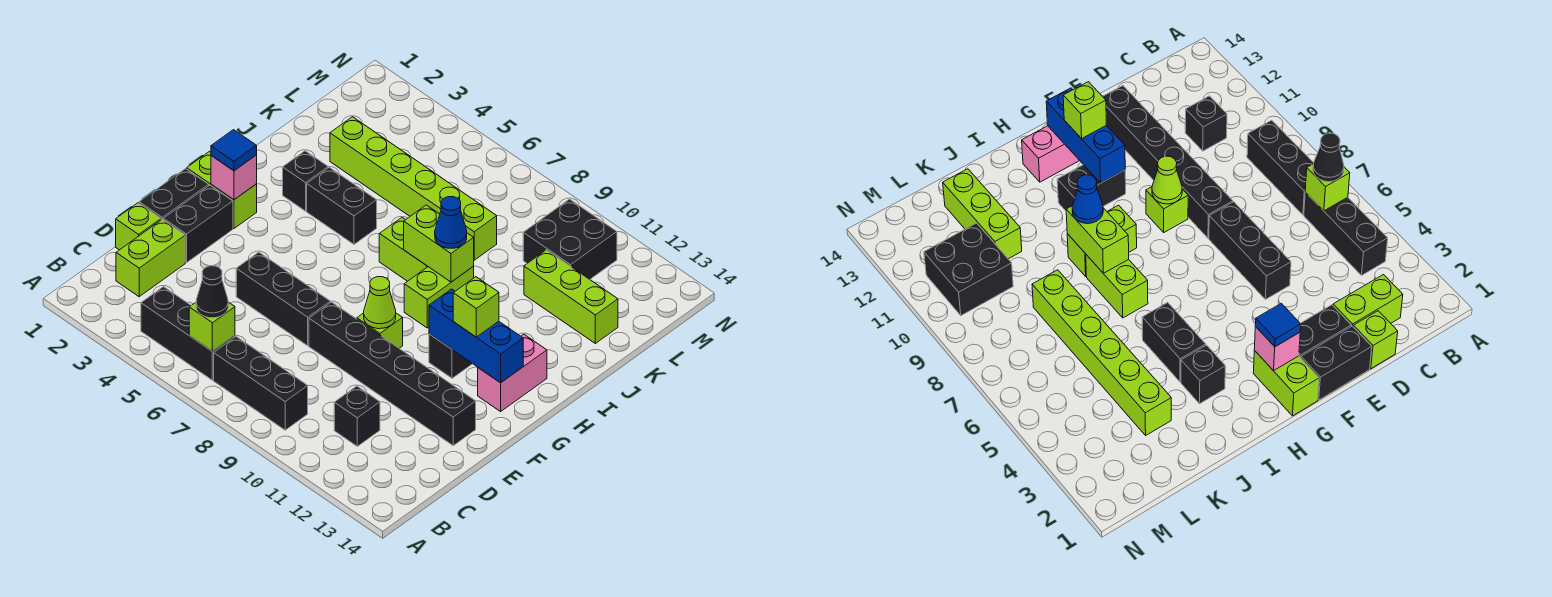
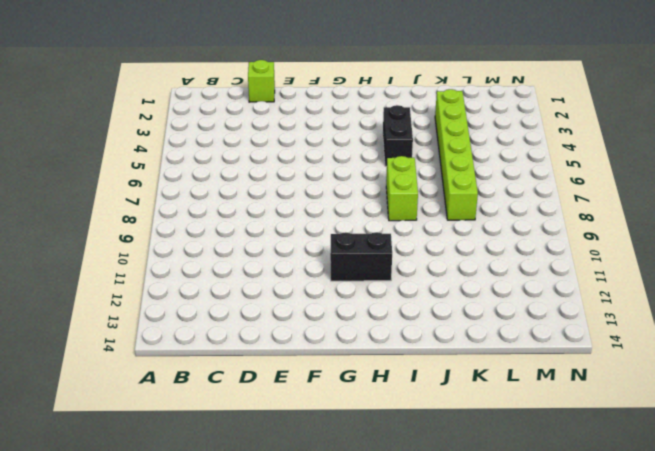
none -> black 1x3 brick [141,287,235,380]
none -> black 1x3 brick [214,337,308,430]
none -> lime 1x2 brick [116,219,185,297]

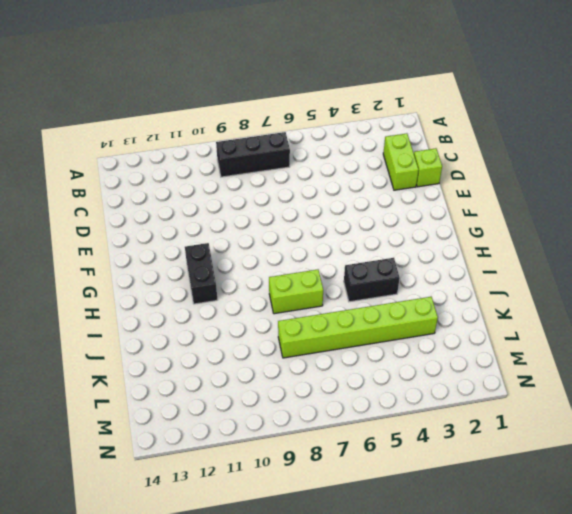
none -> black 1x3 brick [141,287,235,380]
none -> black 1x1 brick [334,386,380,446]
none -> black 1x2 brick [139,169,209,220]

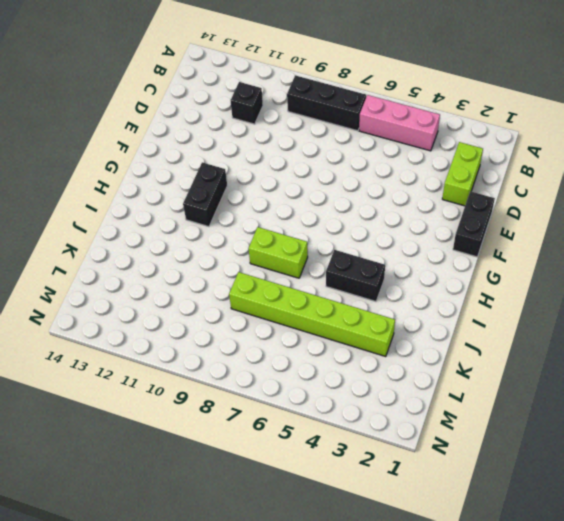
pink 1x3 brick [359,95,440,151] -> black 1x3 brick [141,287,235,380]
none -> lime 1x1 brick [116,203,161,250]
none -> black 1x2 brick [164,185,233,263]
none -> black 1x3 brick [236,252,330,346]

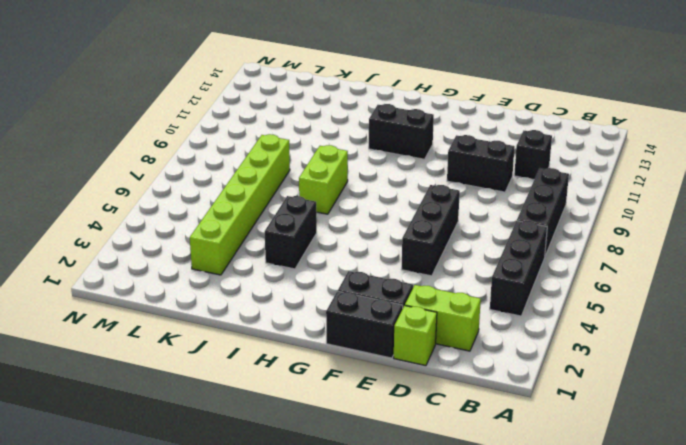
black 1x2 brick [447,135,515,192] -> black 1x6 brick [309,302,476,445]
none -> lime 1x1 brick [357,313,403,348]
none -> lime 1x2 brick [187,152,257,228]
none -> pink 1x2 brick [478,334,547,411]

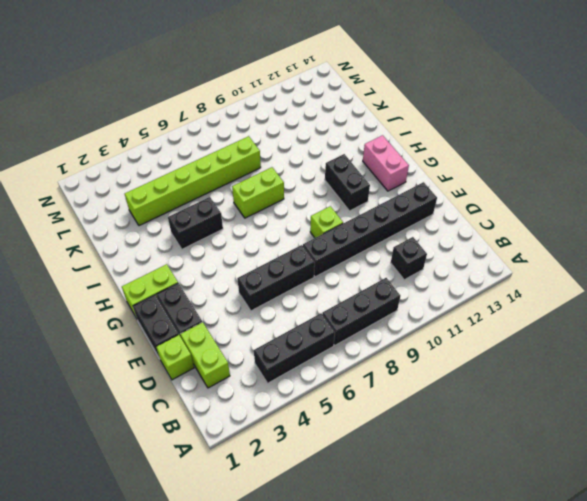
none -> lime 1x2 brick [404,266,474,328]
none -> black 1x1 brick [283,151,328,211]
none -> lime 1x3 brick [524,250,618,343]

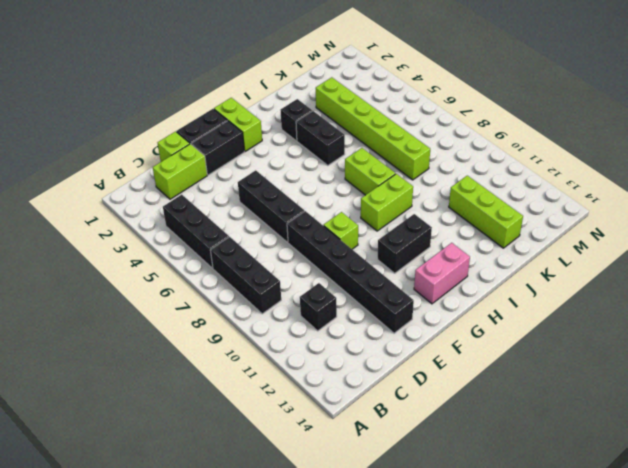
none -> black 2x2 brick [523,199,617,279]
none -> lime 1x1 brick [189,302,235,352]
none -> lime 1x1 cone [364,277,396,329]

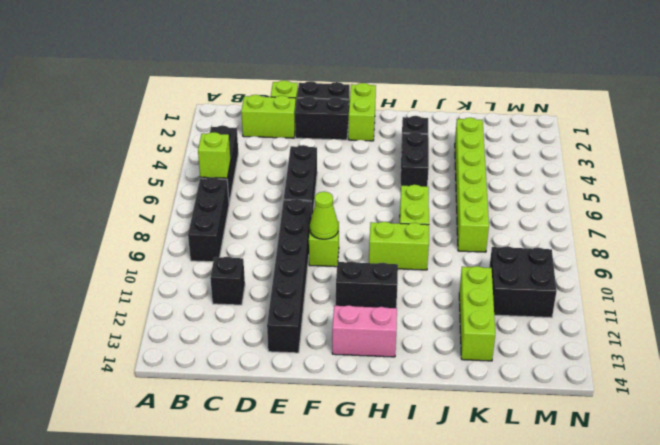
none -> pink 1x1 brick [211,155,257,200]
none -> blue 1x3 brick [429,289,523,383]
none -> lime 1x2 brick [404,205,474,282]

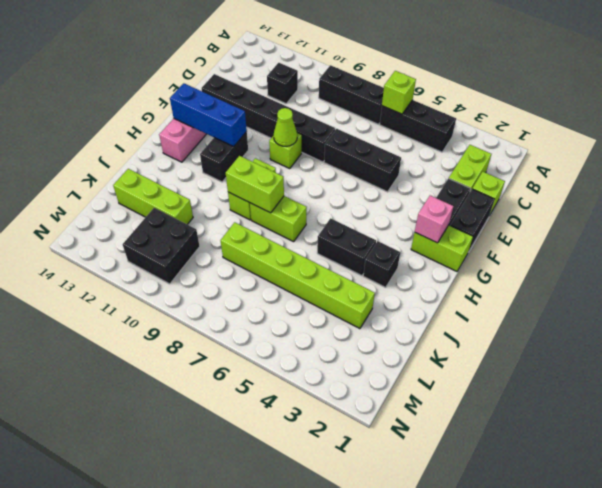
none -> black 1x1 cone [196,266,228,318]
none -> blue 1x1 tile [211,130,257,171]
none -> lime 1x1 brick [453,277,499,337]

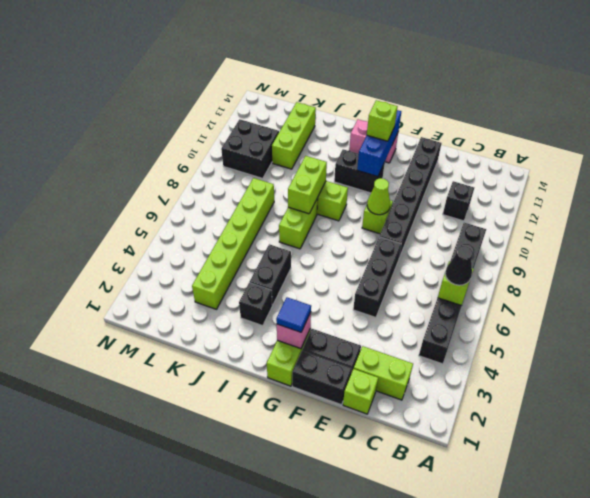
none -> blue 1x1 cone [435,197,467,248]

